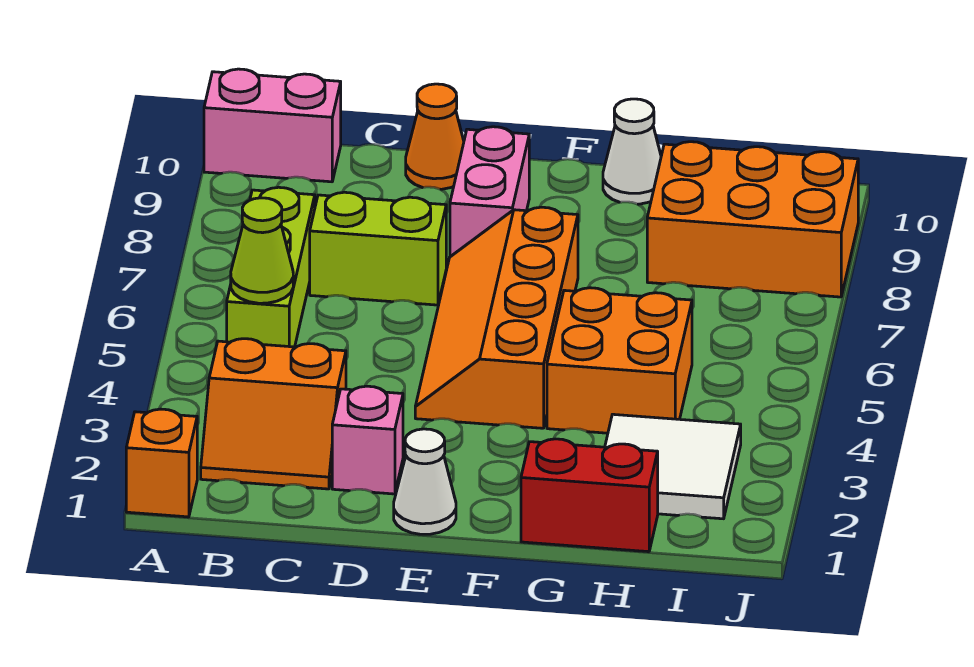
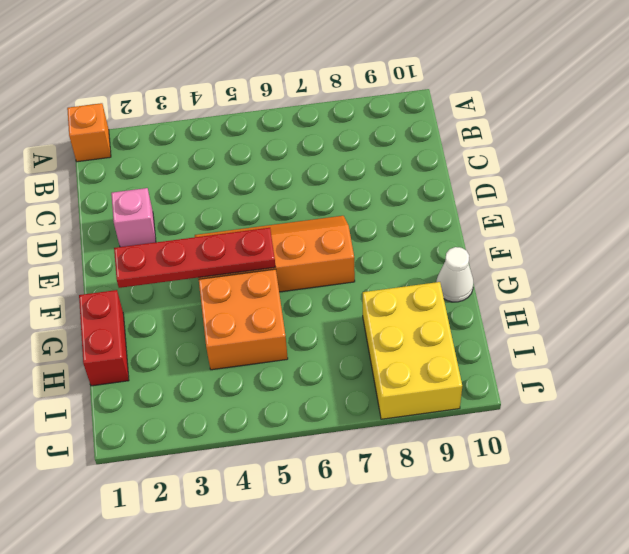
red 1x4 plate [114,228,275,288] -> none
yellow 2x3 brick [363,282,462,419] -> orange 2x3 brick [647,142,858,297]
none -> pink 1x2 brick [204,69,341,182]
none -> orange 2x2 slope [201,339,346,489]
none -> lime 1x3 brick [227,187,315,347]

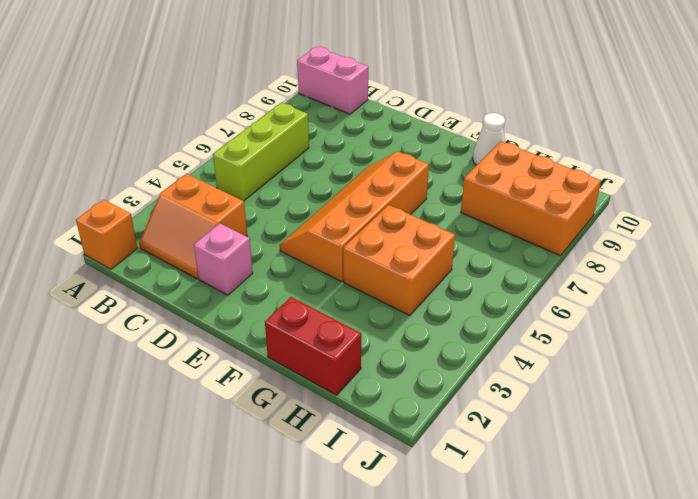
none -> lime 1x2 brick [310,192,446,305]
none -> orange 1x1 cone [406,84,464,189]
none -> white 1x1 cone [394,429,456,534]

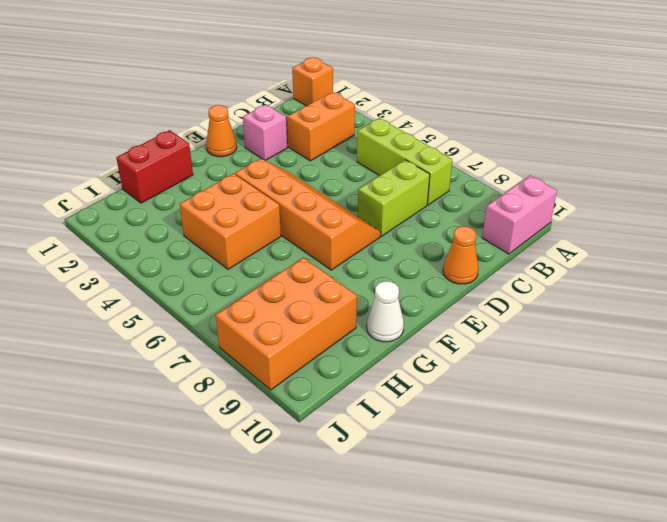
orange 1x1 cone [206,105,237,157] -> white 1x1 cone [394,429,456,534]
none -> pink 1x2 brick [450,127,529,257]
none -> white 2x2 tile [605,414,741,519]
none -> lime 1x1 cone [231,198,293,303]

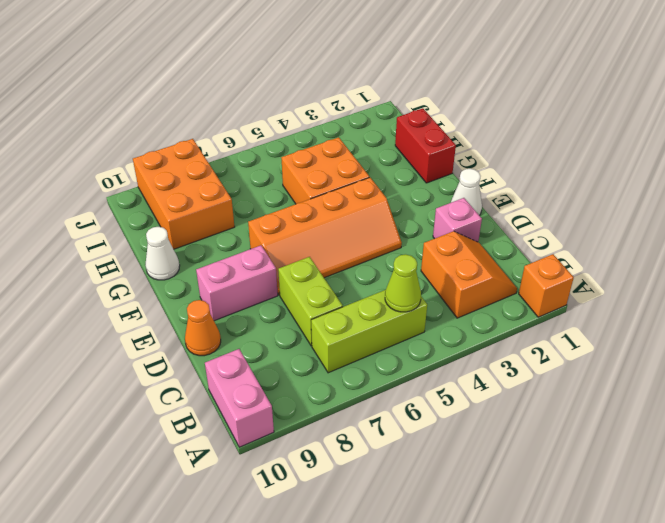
none -> white 2x2 tile [605,414,741,519]

